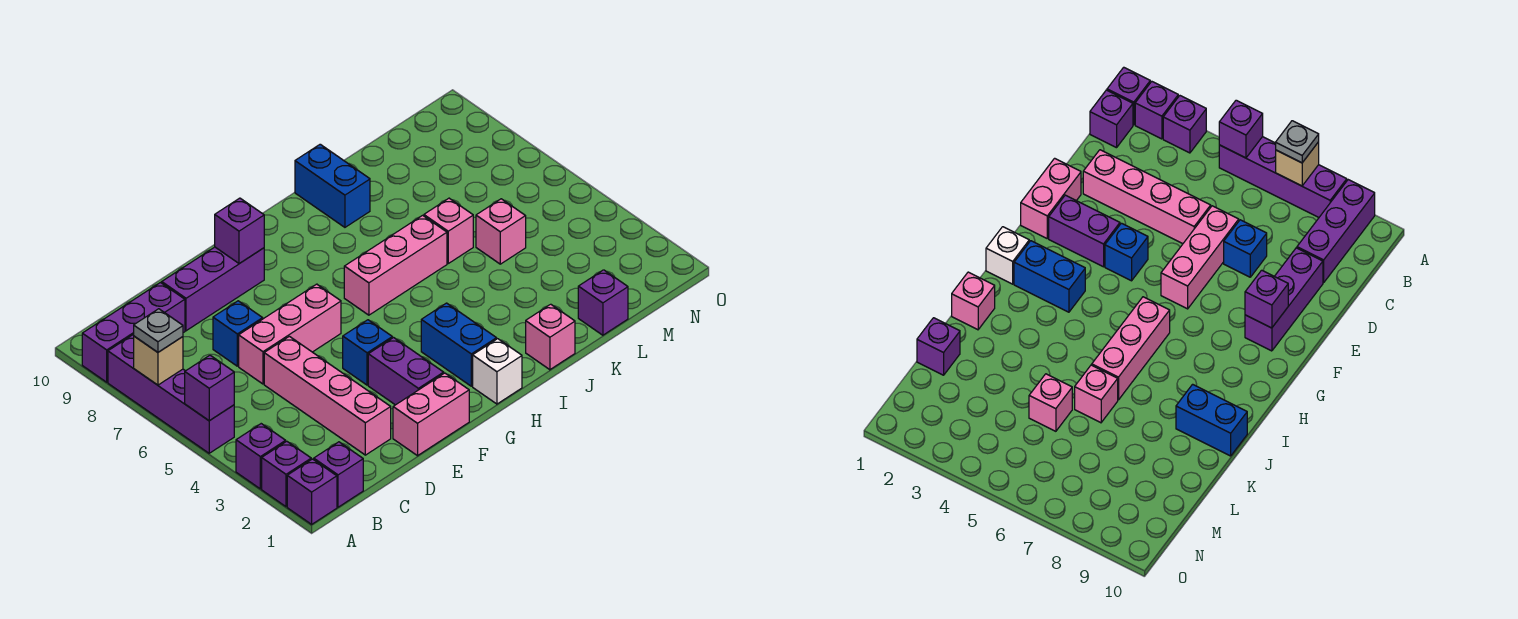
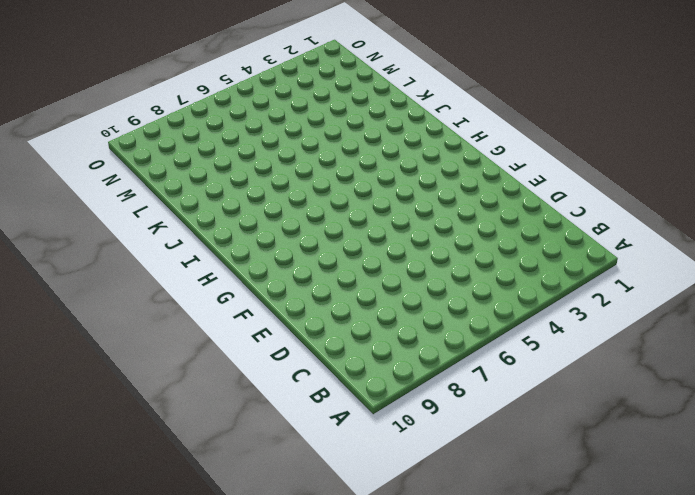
none -> purple 1x1 brick [287,459,337,524]
none -> purple 1x1 brick [262,441,311,507]
none -> purple 1x1 brick [236,424,286,489]

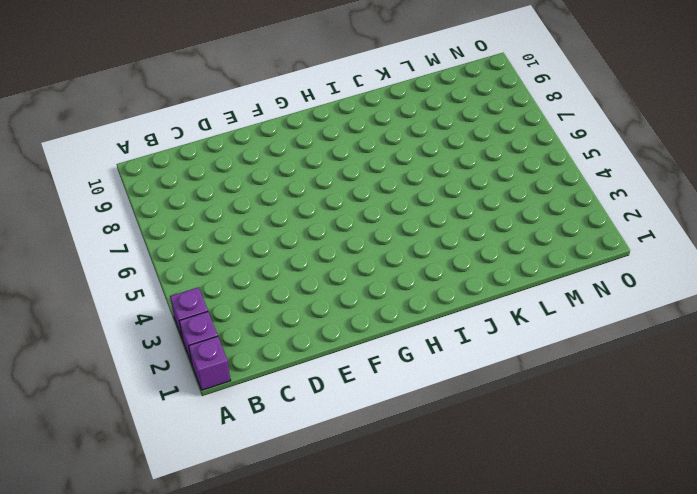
none -> purple 1x4 brick [108,335,234,453]
none -> purple 1x3 brick [82,283,185,382]
none -> purple 1x1 brick [314,442,363,507]

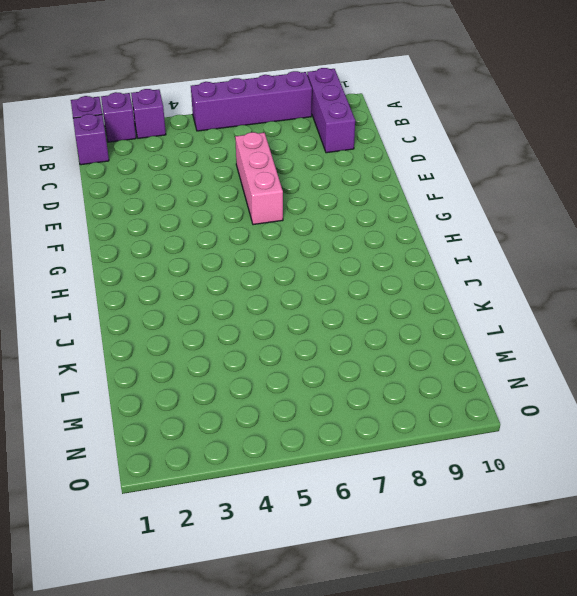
none -> pink 1x4 brick [264,336,391,455]
none -> blue 1x1 brick [213,301,263,366]
none -> purple 1x3 brick [162,247,264,331]

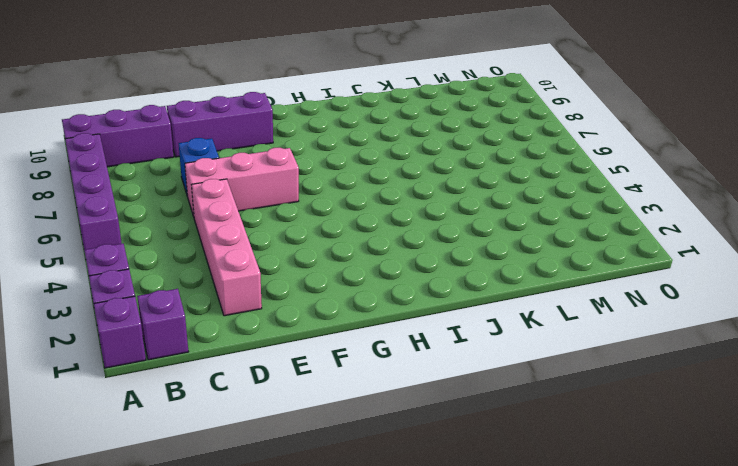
none -> pink 1x2 brick [393,373,469,456]
none -> purple 1x2 brick [368,338,444,405]
none -> blue 1x1 brick [343,320,392,385]

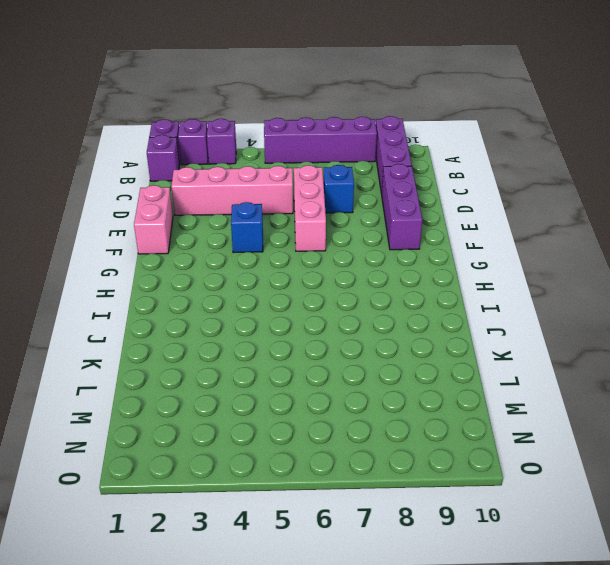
none -> purple 1x2 brick [368,338,444,405]
none -> white 1x1 brick [473,339,522,404]
none -> blue 1x2 brick [421,303,497,386]

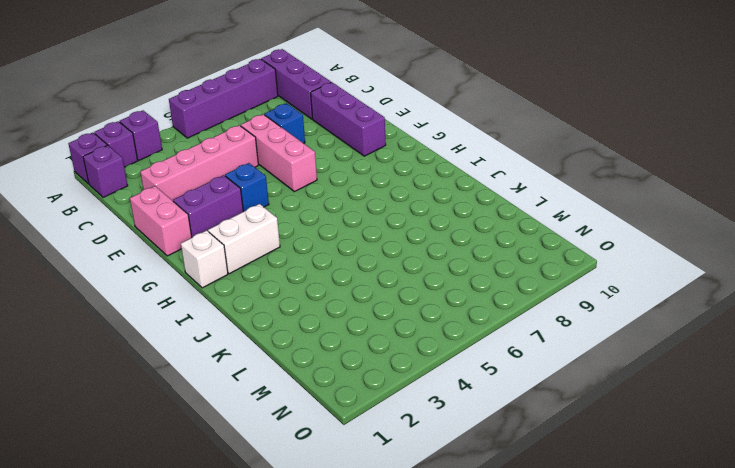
white 1x2 brick [208,204,280,274] -> blue 1x2 brick [421,303,497,386]
none -> pink 1x3 brick [344,215,447,315]
none -> pink 1x1 brick [526,304,575,370]
none -> blue 1x2 brick [295,144,370,227]

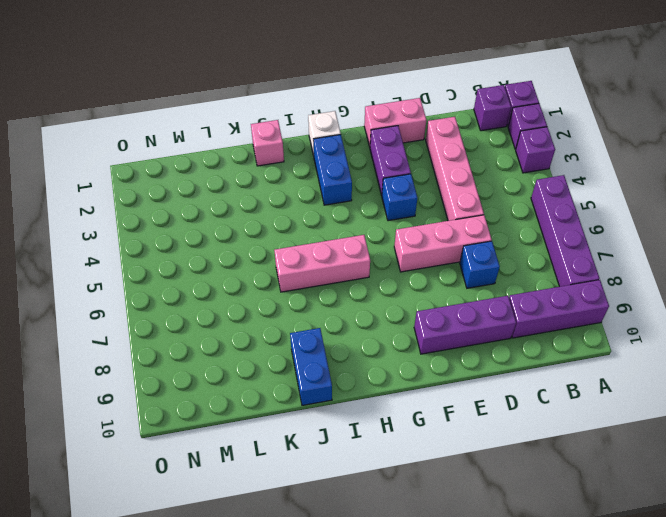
none -> pink 1x1 brick [424,198,473,263]
none -> purple 1x1 brick [578,270,628,335]
none -> pink 1x1 brick [476,199,526,264]

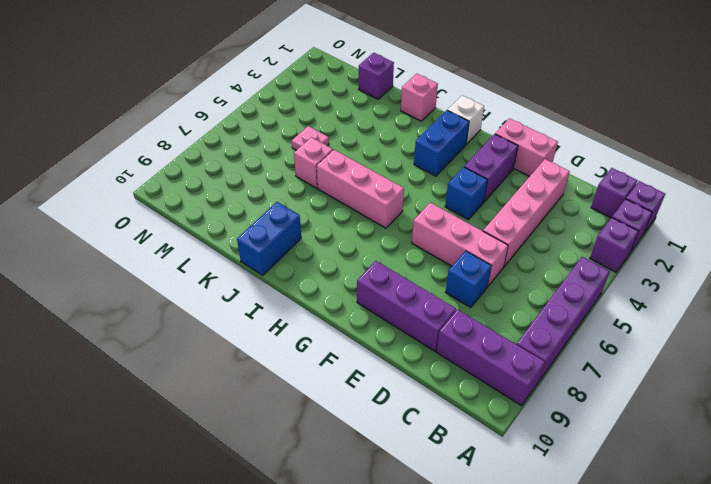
pink 1x1 plate [292,126,329,150] -> pink 1x1 brick [476,199,526,264]
none -> purple 1x1 brick [185,355,234,421]
none -> tan 1x1 brick [134,336,183,385]
none -> purple 1x1 brick [215,198,264,264]

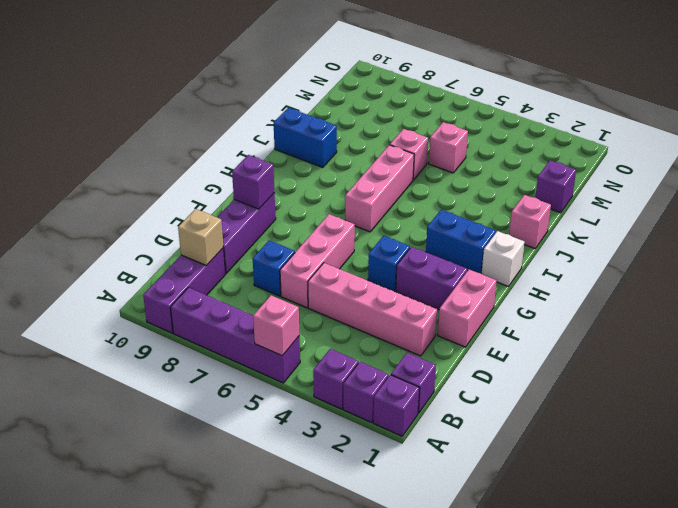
pink 1x1 brick [253,295,299,356] -> purple 1x1 brick [185,355,234,421]
tan 1x1 brick [178,209,223,266] -> tan 1x1 brick moved to [134,336,183,385]
none -> grey 1x1 plate [134,309,183,352]

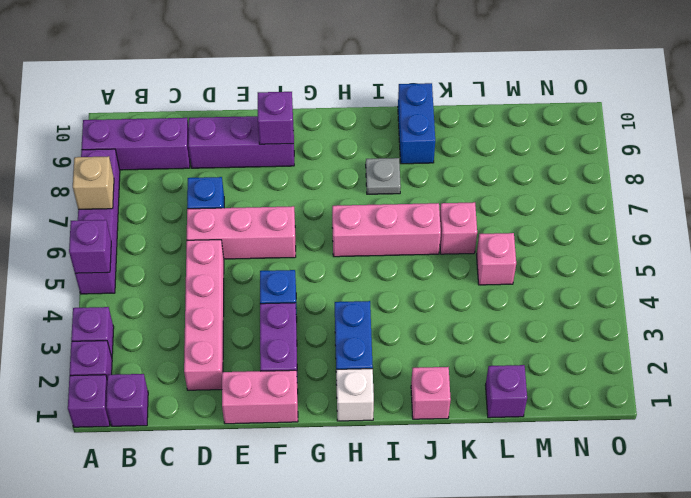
grey 1x1 plate [366,158,401,194] -> grey 1x1 plate moved to [134,309,183,352]

